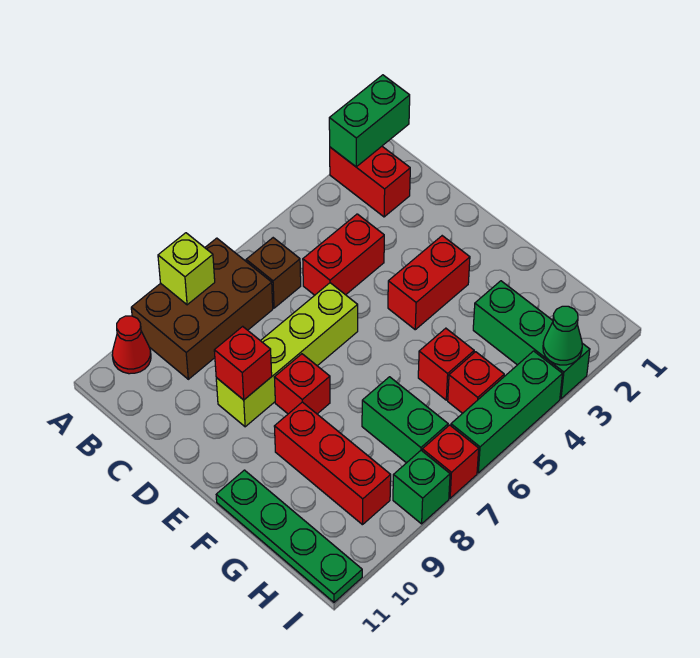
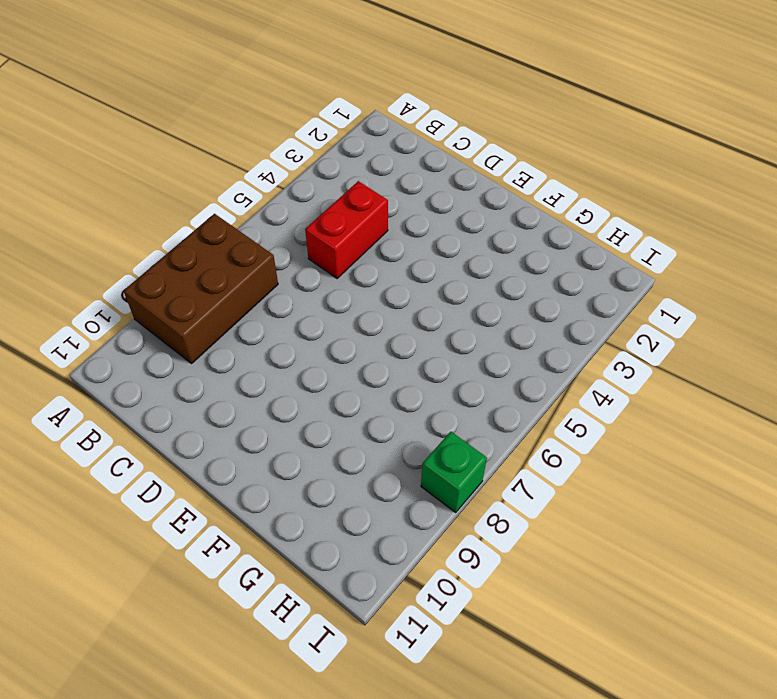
none -> red 1x2 brick [330,147,410,217]
none -> red 1x1 cone [112,316,151,374]
none -> brown 1x1 brick [246,238,301,308]

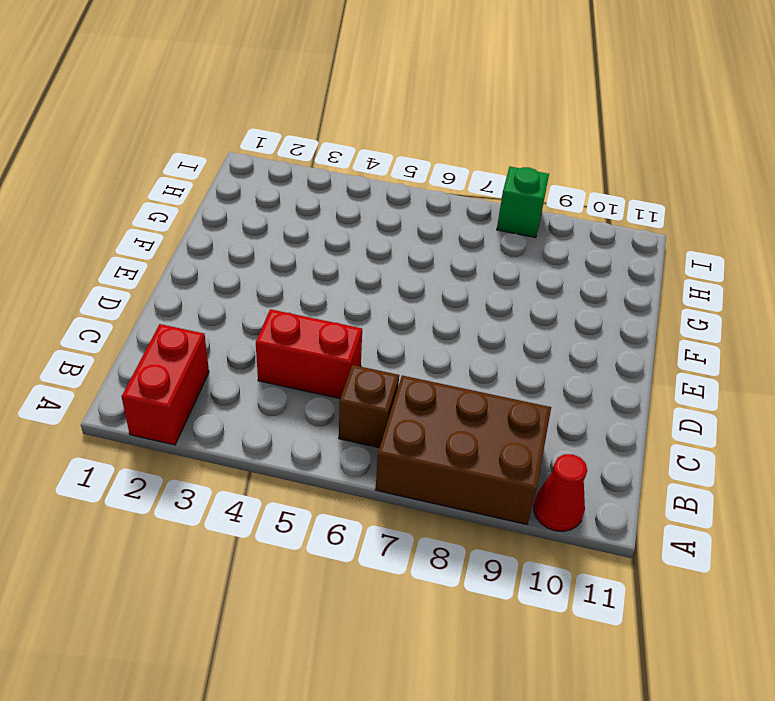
none -> lime 1x4 brick [216,283,358,427]
none -> red 1x2 brick [388,236,470,330]
none -> red 1x1 brick [274,354,330,414]

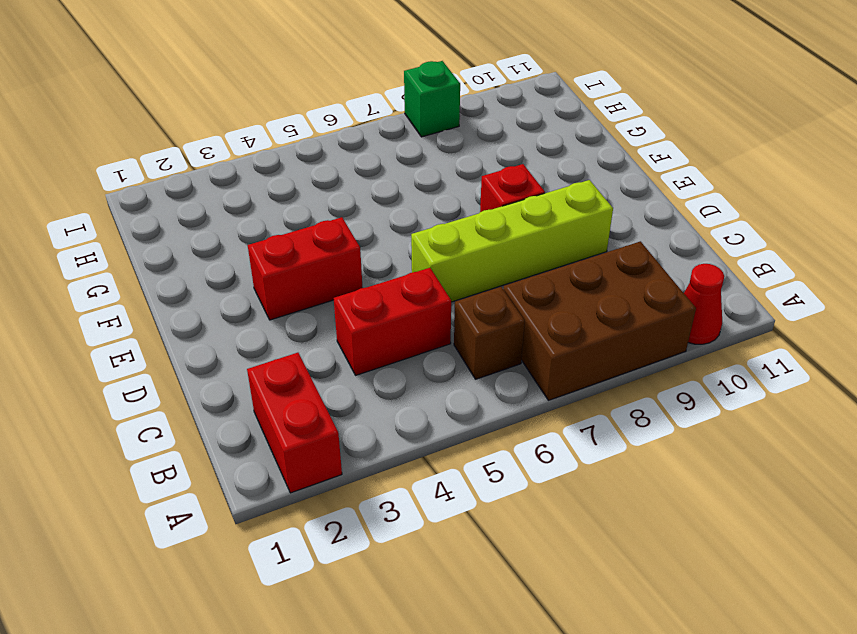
none -> red 1x3 brick [274,402,391,525]
none -> green 1x4 plate [216,470,362,602]
none -> green 1x3 brick [473,281,590,399]

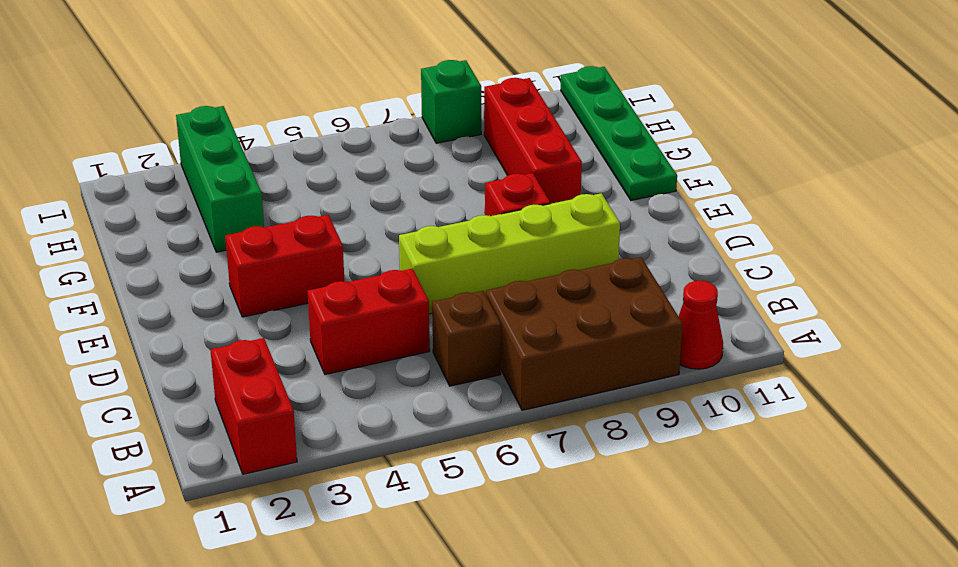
none -> red 1x1 brick [418,328,474,400]
none -> green 1x2 brick [362,377,448,463]
none -> red 1x1 brick [448,352,504,413]

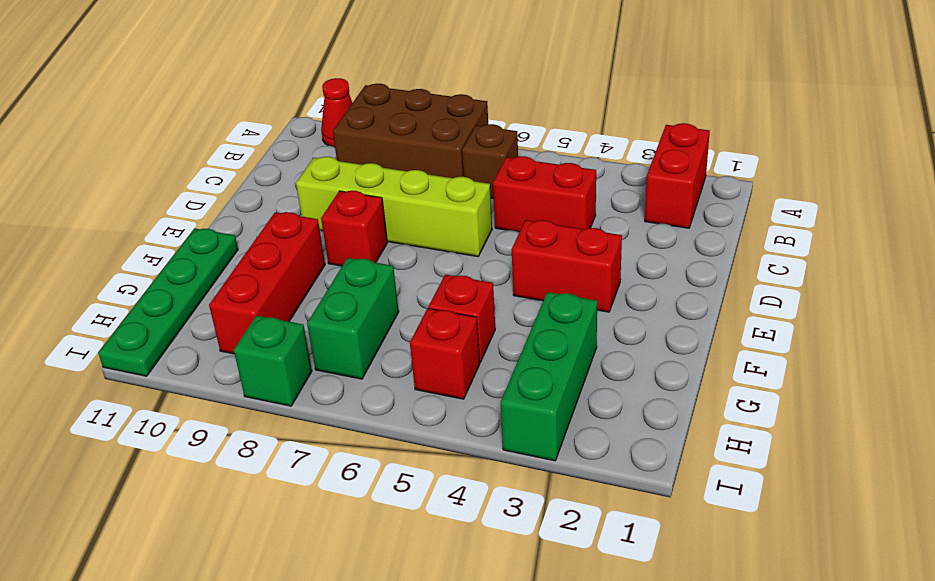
none -> green 1x3 brick [451,351,562,473]
none -> red 1x1 brick [422,425,479,498]
none -> green 1x2 brick [329,75,410,167]

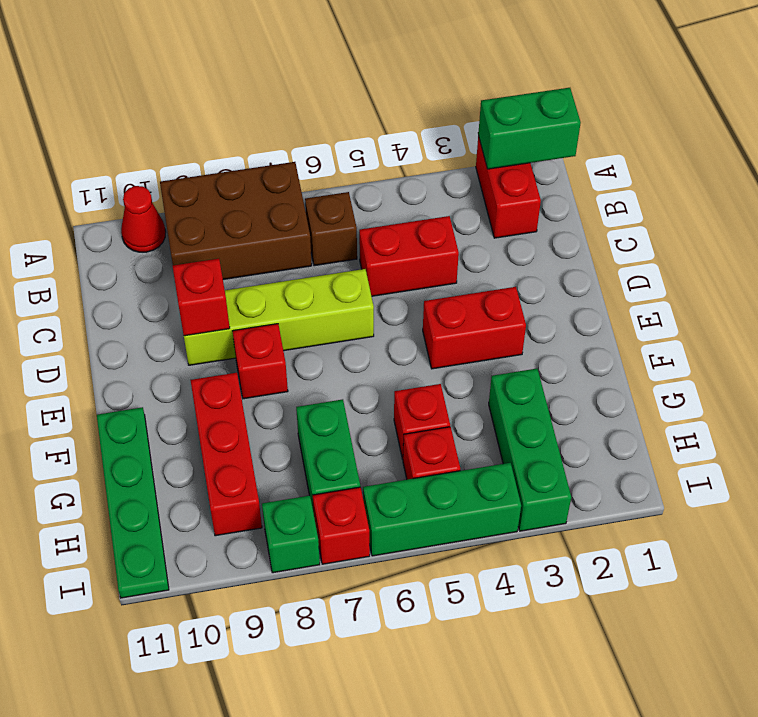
none -> lime 1x1 brick [158,233,215,305]
none -> green 1x1 cone [543,306,582,365]

